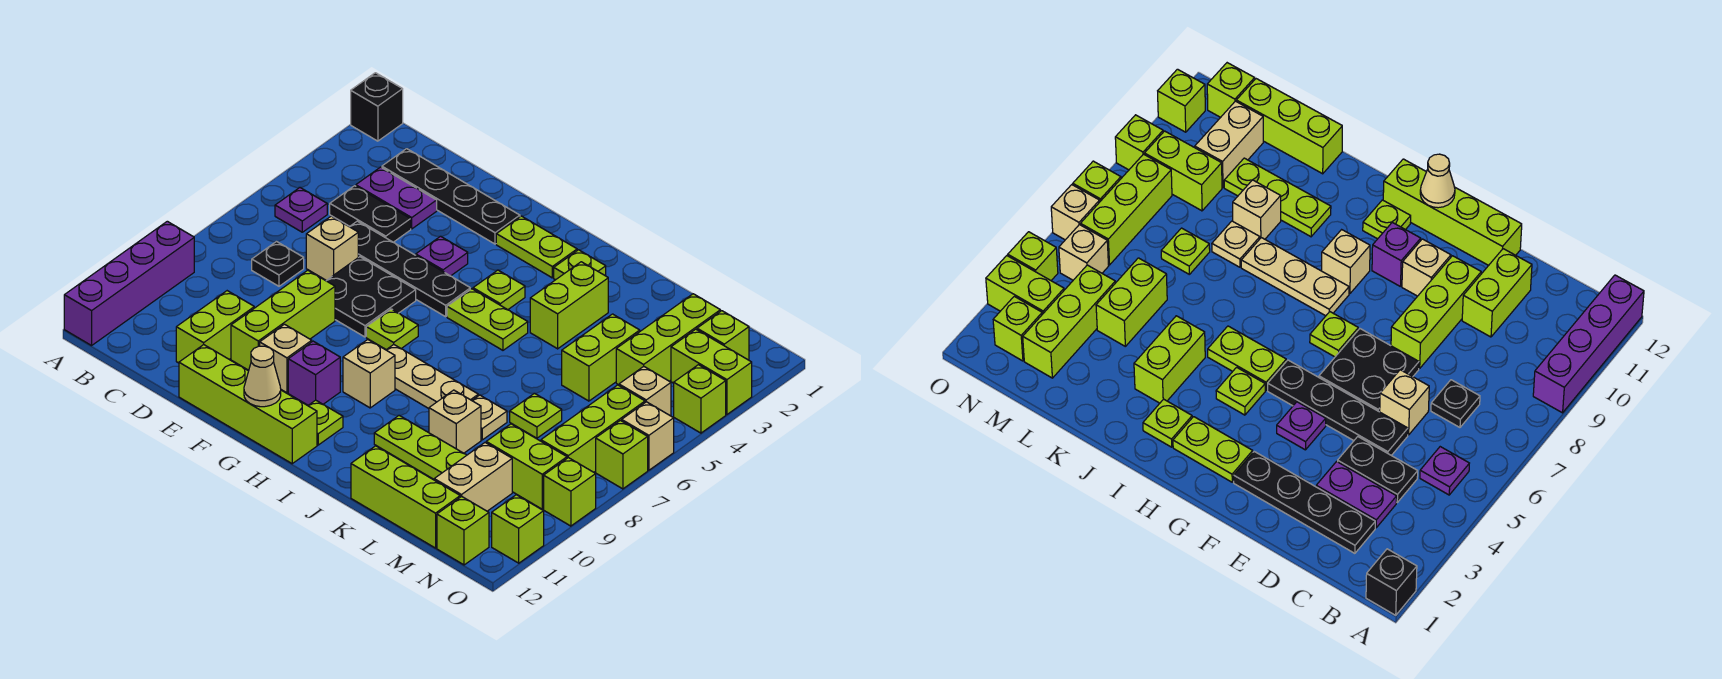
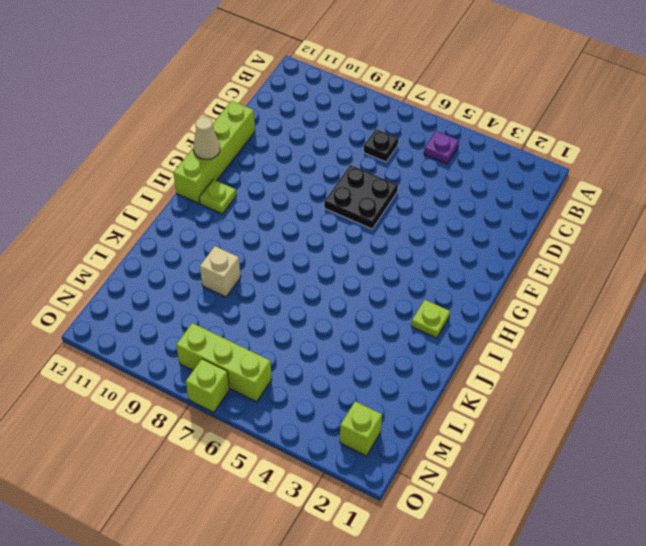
none -> black 1x1 brick [351,73,403,141]
none -> purple 1x4 brick [64,221,194,345]
none -> black 1x4 plate [382,149,520,244]
none -> purple 1x2 plate [356,167,437,229]

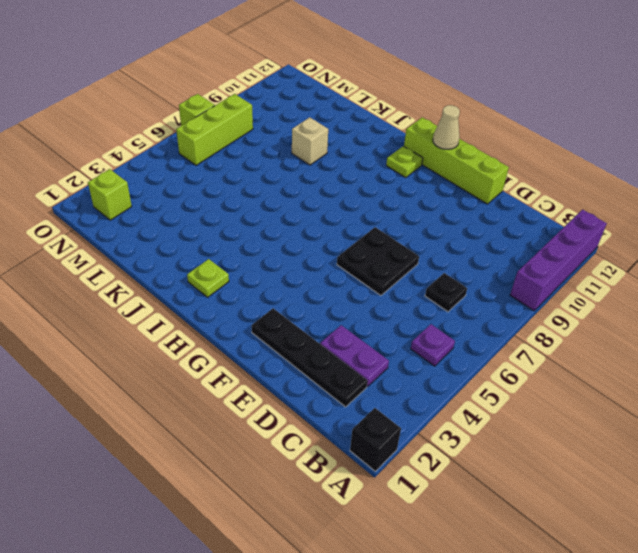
none -> black 1x2 plate [330,186,411,242]
none -> black 1x4 plate [350,221,470,317]
none -> tan 1x1 brick [306,216,358,280]
none -> lime 1x2 brick [176,291,254,363]

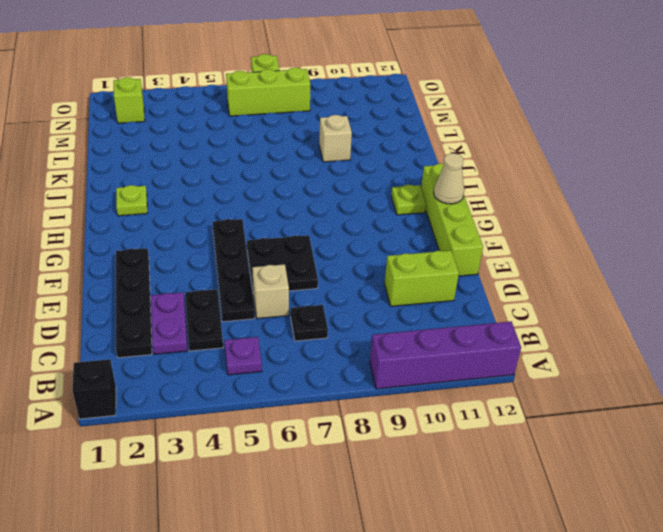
none -> lime 1x3 brick [231,270,335,370]
none -> purple 1x1 plate [416,236,468,276]
none -> tan 1x1 brick [260,324,312,393]
none -> lime 1x2 plate [496,216,577,278]

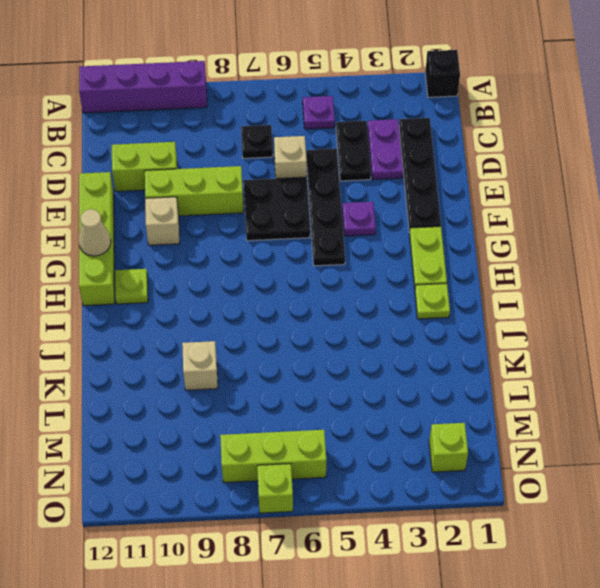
none -> lime 1x1 plate [366,309,418,350]
none -> purple 1x1 brick [288,341,340,405]
none -> lime 1x1 plate [473,270,525,310]
none -> lime 1x2 plate [447,289,528,350]

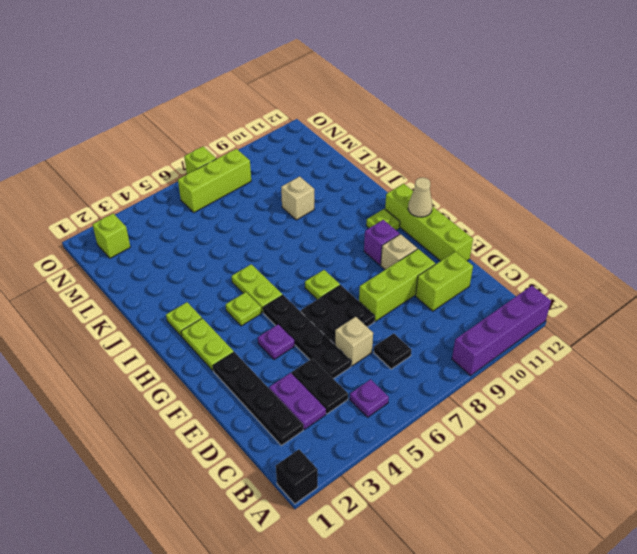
none -> tan 1x3 plate [387,345,478,409]
none -> tan 1x1 brick [343,340,395,408]
none -> lime 1x2 brick [530,262,608,349]
none -> lime 1x3 plate [374,415,467,479]

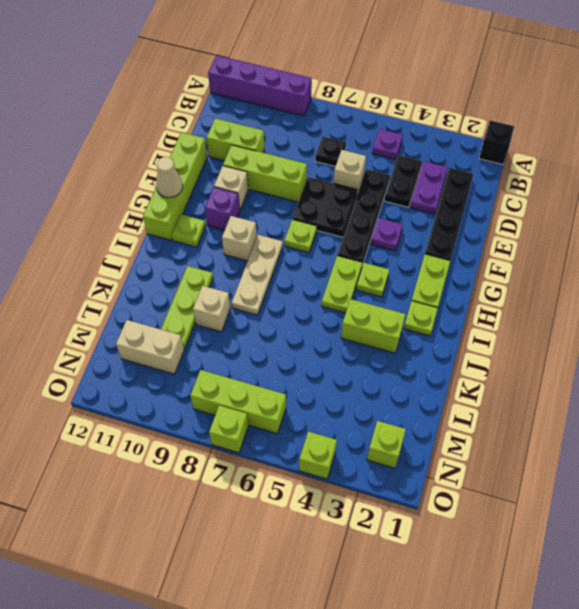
none -> tan 1x1 plate [472,395,507,440]
none -> lime 1x3 brick [351,446,460,548]
none -> lime 1x2 brick [562,314,640,401]
none -> lime 1x1 plate [510,393,562,438]

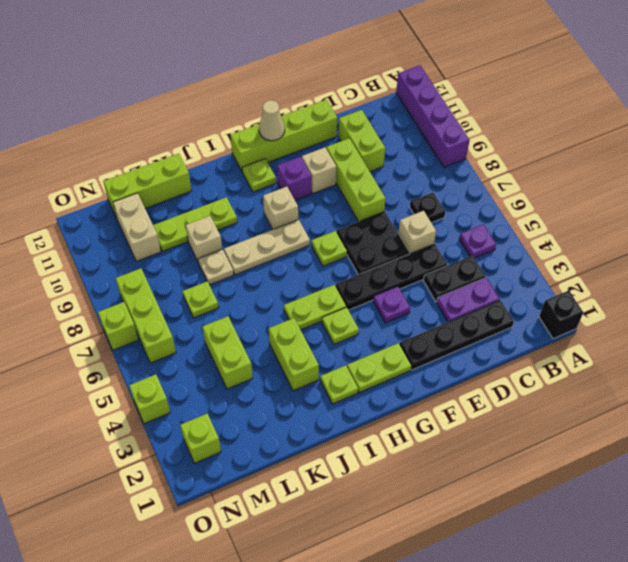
none -> lime 1x3 brick [616,294,720,385]
none -> lime 1x2 brick [486,424,567,509]
none -> lime 1x2 brick [671,329,752,414]
none -> tan 1x1 brick [619,366,671,416]

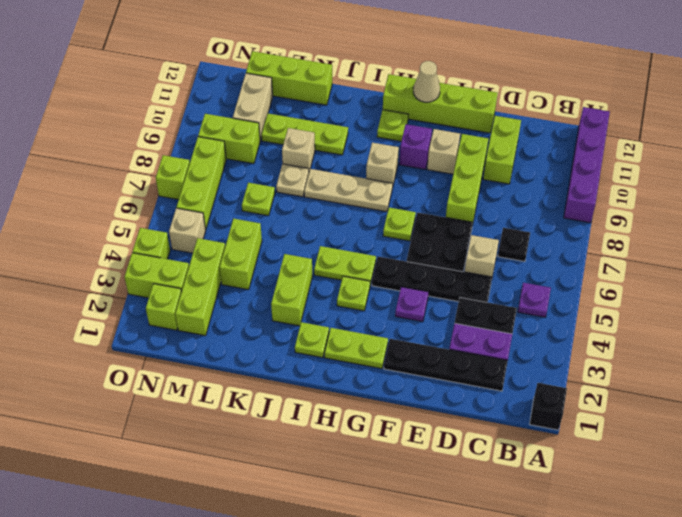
none -> lime 1x1 brick [437,496,489,565]
none -> tan 1x1 brick [622,402,674,470]
none -> lime 1x1 brick [544,458,596,526]
none -> lime 1x1 brick [492,495,544,563]

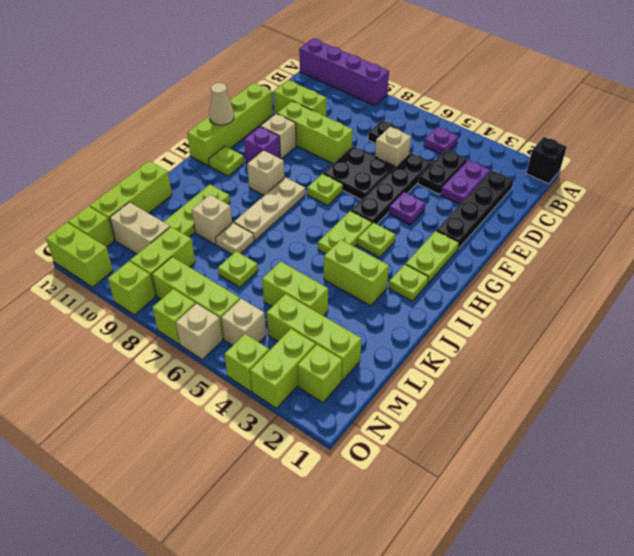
lime 1x2 brick [46,222,113,287] -> lime 1x1 brick [492,495,544,563]

